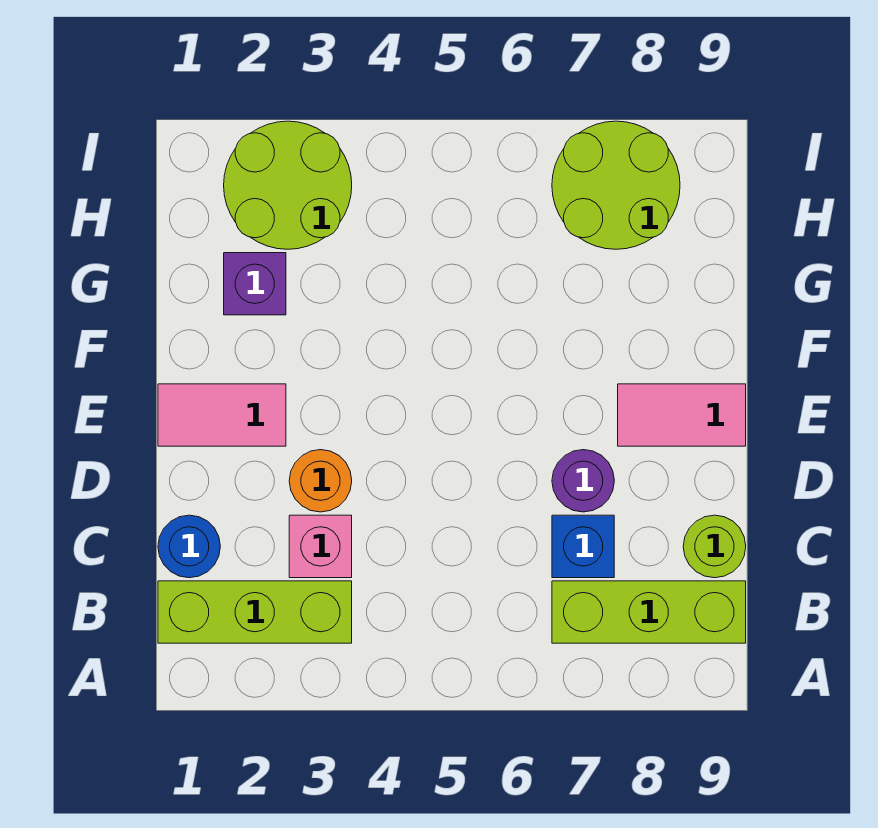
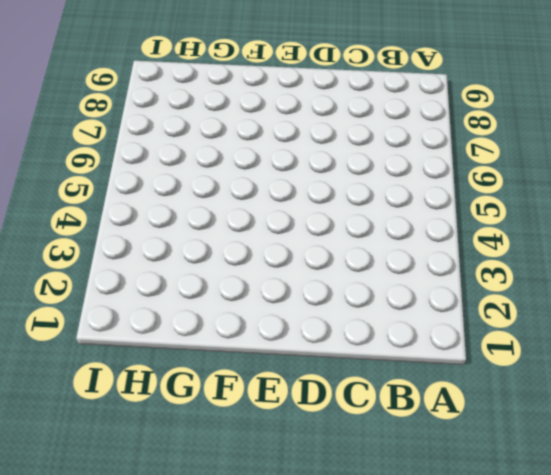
none -> lime 1x3 brick [158,581,352,643]
none -> lime 1x3 brick [552,581,746,643]
none -> blue 1x1 round brick [158,515,220,578]

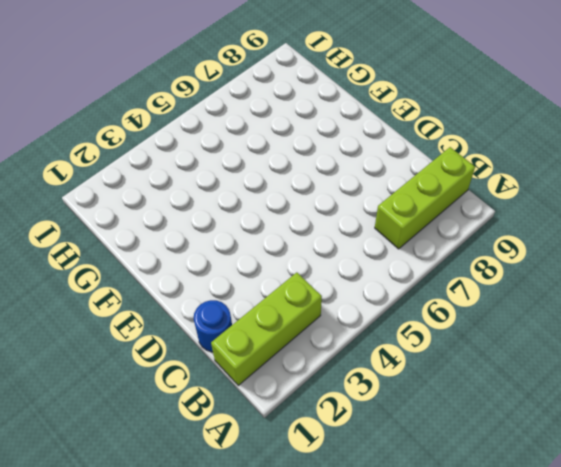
none -> pink 1x1 brick [289,515,352,578]
none -> blue 1x1 brick [552,515,614,578]
none -> lime 1x1 round brick [683,515,746,578]

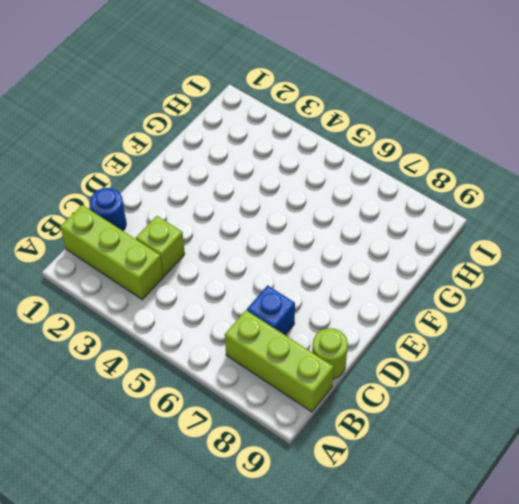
lime 1x1 brick [136,216,185,276] -> pink 1x1 brick [289,515,352,578]
none -> orange 1x1 round brick [289,450,352,512]
none -> purple 1x1 round brick [552,450,614,512]
none -> pink 1x2 tile [158,384,286,446]

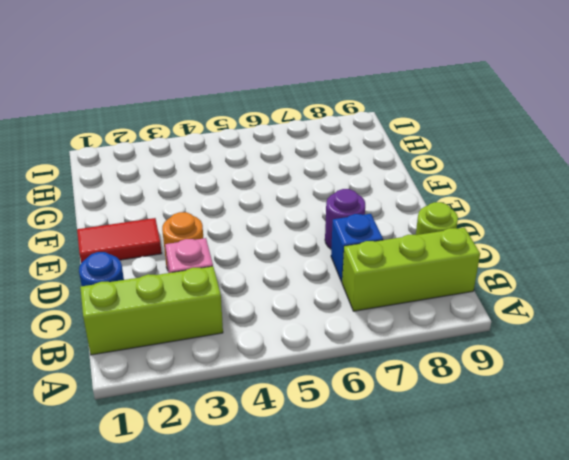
red 1x2 tile [77,218,162,263] -> pink 1x2 tile [158,384,286,446]
none -> pink 1x2 tile [618,384,746,446]
none -> purple 1x1 brick [224,253,286,315]
none -> lime 2x2 round brick [224,121,352,249]

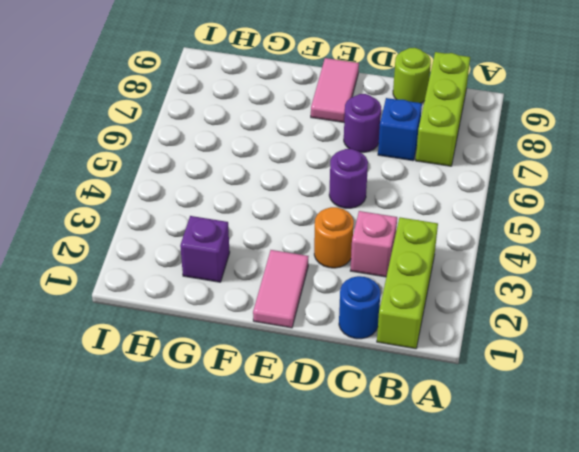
purple 1x1 round brick [329,149,368,208] -> none
none -> lime 2x2 round brick [224,121,352,249]
none -> lime 2x2 round brick [552,121,680,249]

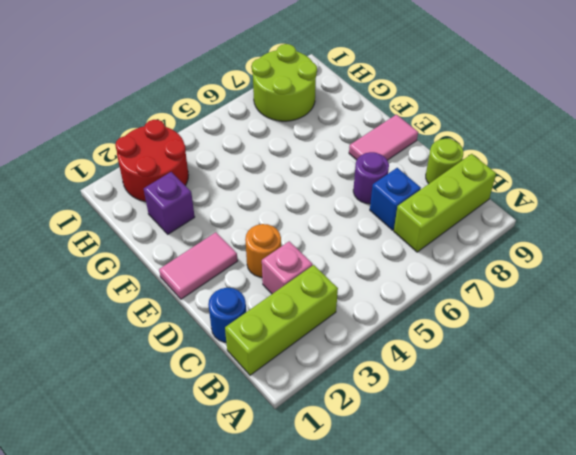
red 2x2 round brick [115,120,188,202] -> lime 2x2 round brick [224,121,352,249]

